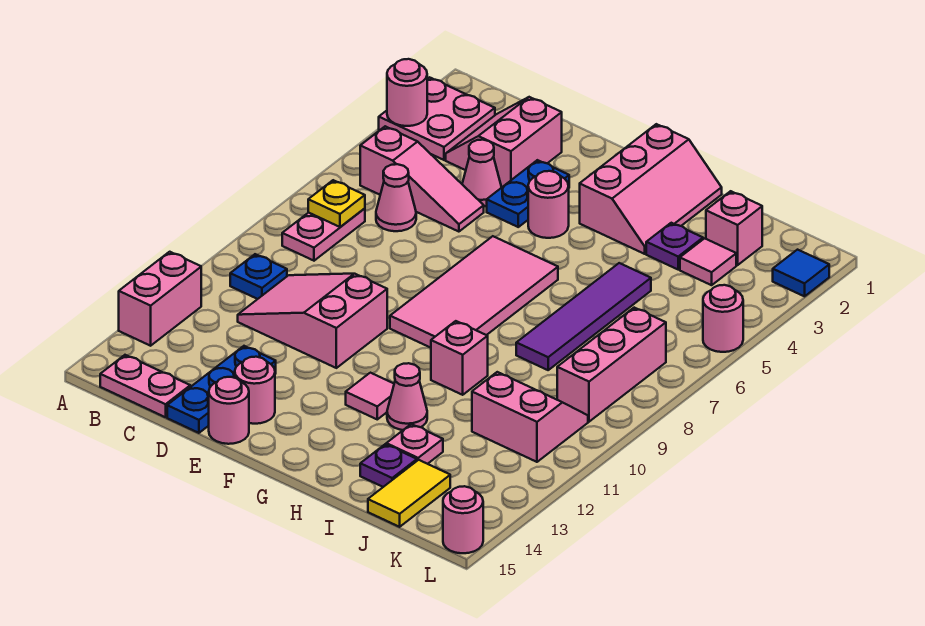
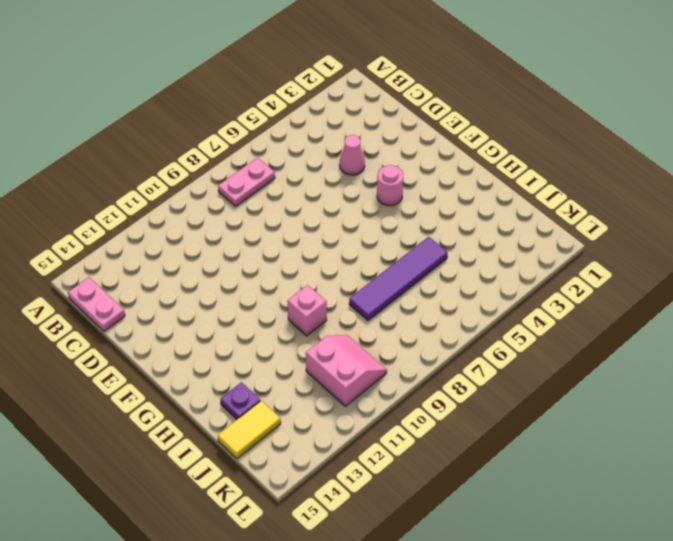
none -> pink 2x2 plate [379,77,495,160]
none -> pink 1x2 brick [119,252,201,346]
none -> pink 1x3 slope [360,126,484,232]
none -> blue 1x1 plate [230,254,287,299]

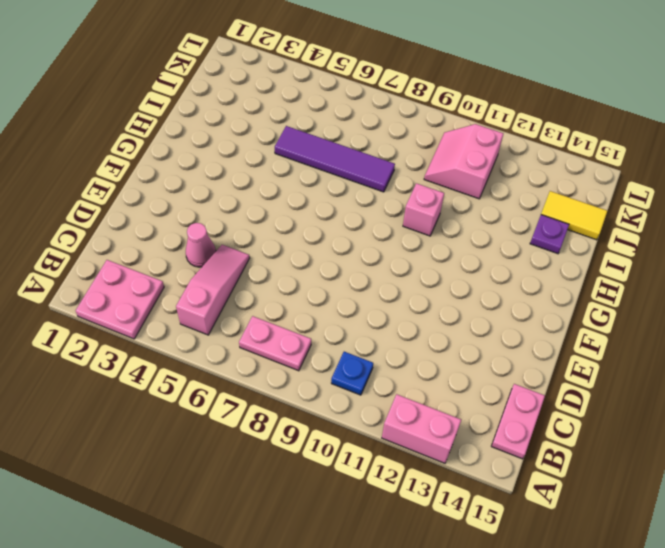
none -> pink 2x2 slope [446,97,562,187]
none -> pink 1x1 cone [376,164,416,231]
none -> pink 2x3 slope [238,274,387,368]
none -> blue 1x3 plate [167,346,276,433]

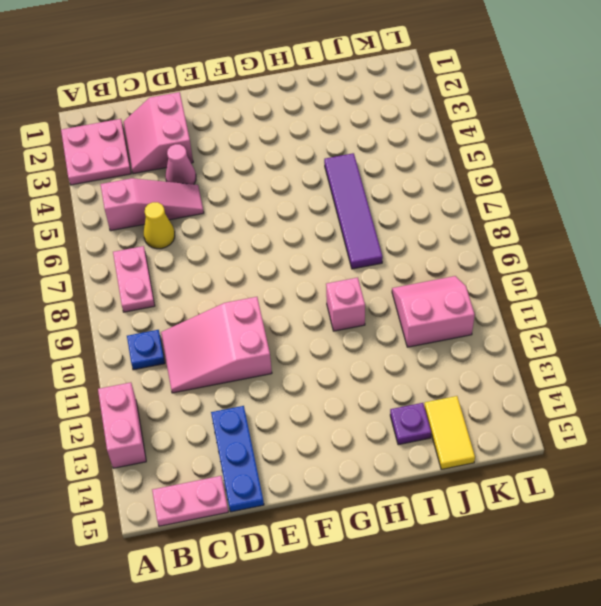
yellow 1x1 cone [144,202,175,249] -> pink 1x1 cone [376,164,416,231]
none -> blue 1x2 plate [487,160,569,227]
none -> pink 1x1 round brick [235,357,275,424]
none -> pink 1x1 round brick [209,377,249,444]
none -> pink 1x1 round brick [528,171,569,238]

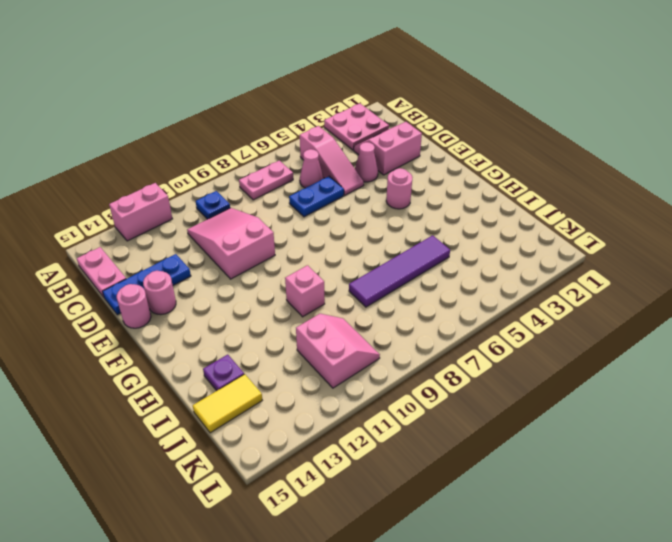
blue 1x2 plate [289,176,344,217] -> blue 1x2 plate moved to [487,160,569,227]
none -> pink 2x4 tile [390,236,558,348]
none -> pink 2x3 slope [580,124,722,254]
none -> pink 1x1 tile [346,373,394,419]
none -> pink 1x1 cone [387,363,427,430]

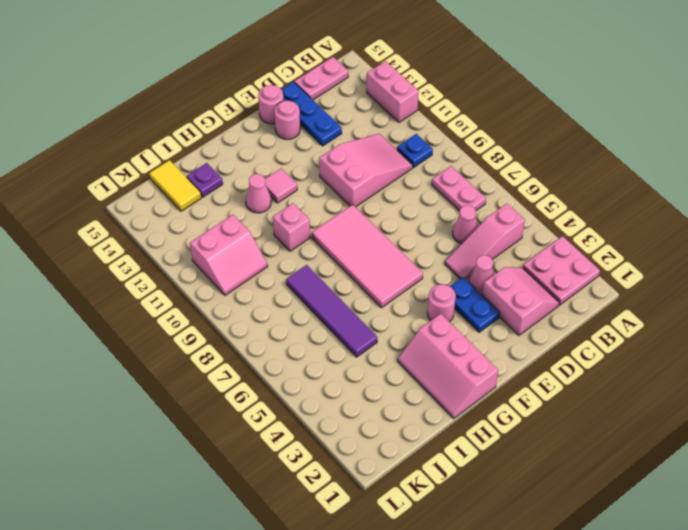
none -> purple 1x1 plate [646,223,703,269]
none -> pink 1x1 plate [386,424,443,464]
none -> pink 1x1 brick [706,191,762,265]
none -> pink 1x1 tile [680,238,736,285]

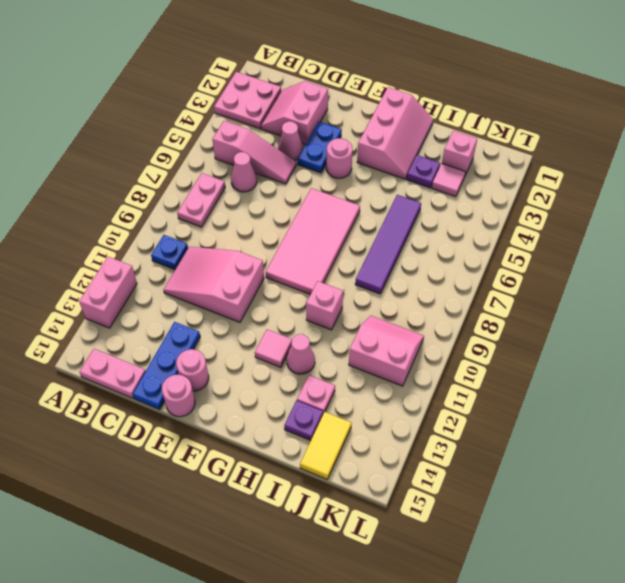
none -> pink 1x3 brick [557,308,666,422]
none -> blue 1x1 tile [773,250,829,296]
none -> pink 1x1 round brick [703,285,743,352]
none -> pink 1x1 round brick [443,486,483,553]

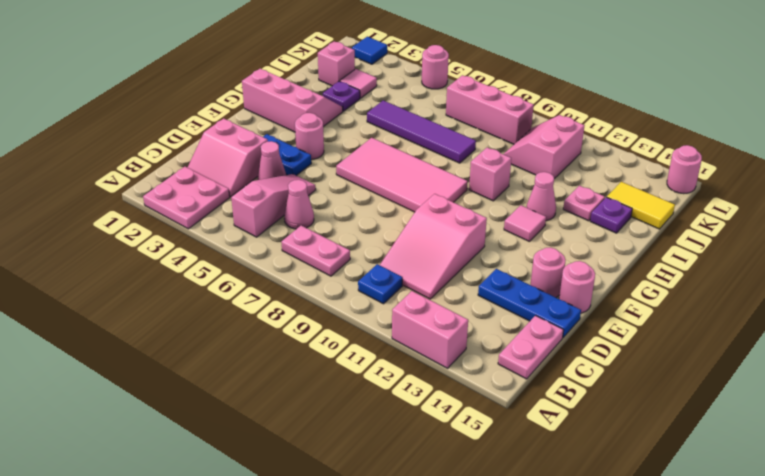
none -> pink 1x1 round brick [387,59,427,126]
none -> yellow 1x1 plate [308,180,365,227]

